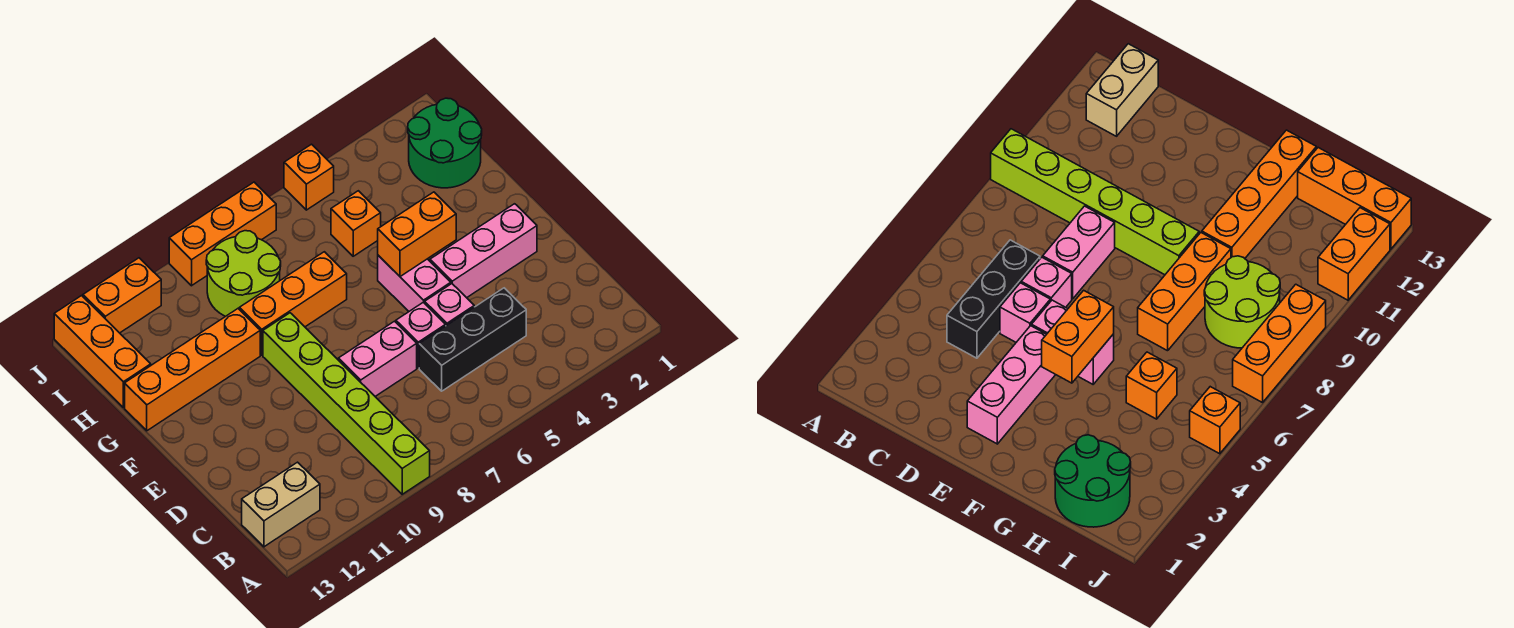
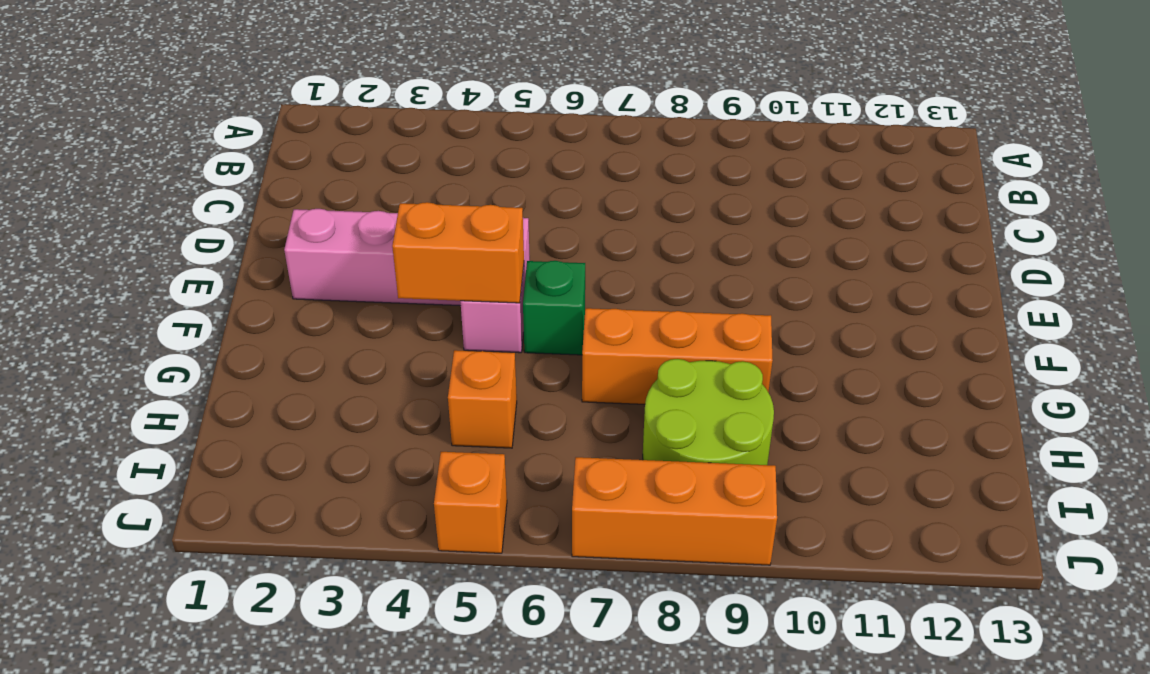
green 1x1 brick [523,261,585,355] -> none
none -> lime 1x6 brick [263,313,430,494]
none -> tan 1x2 brick [242,462,320,547]
none -> black 1x3 brick [419,288,526,391]

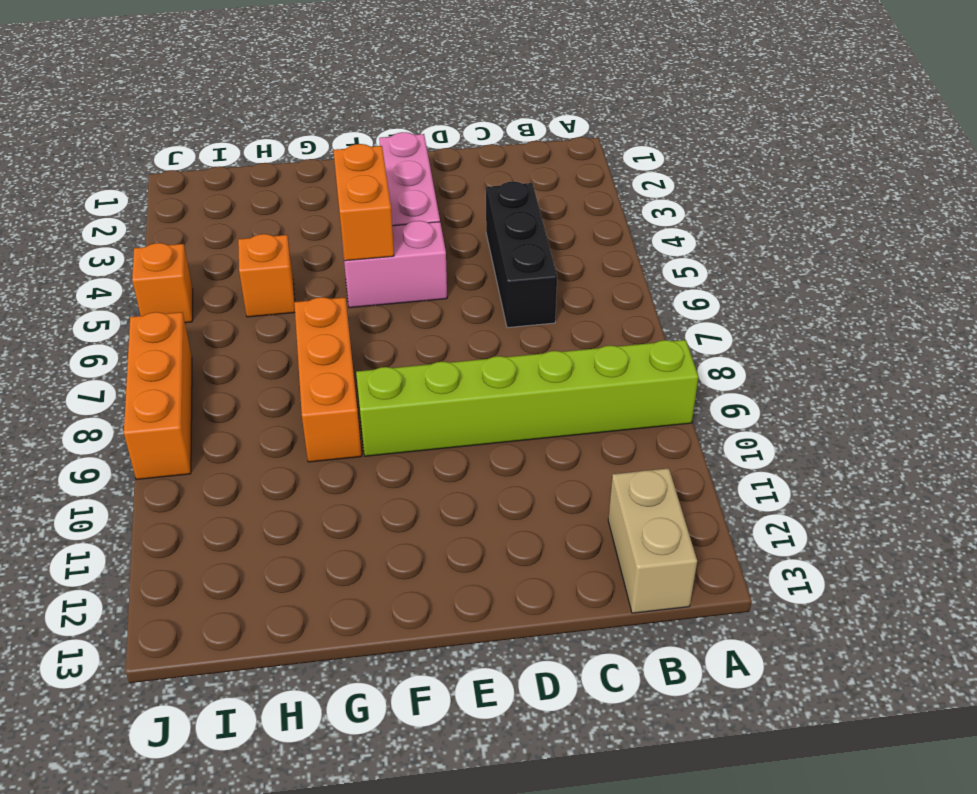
none -> pink 1x1 brick [425,284,474,326]
none -> pink 1x1 brick [396,302,446,368]
none -> pink 1x2 brick [338,321,417,396]

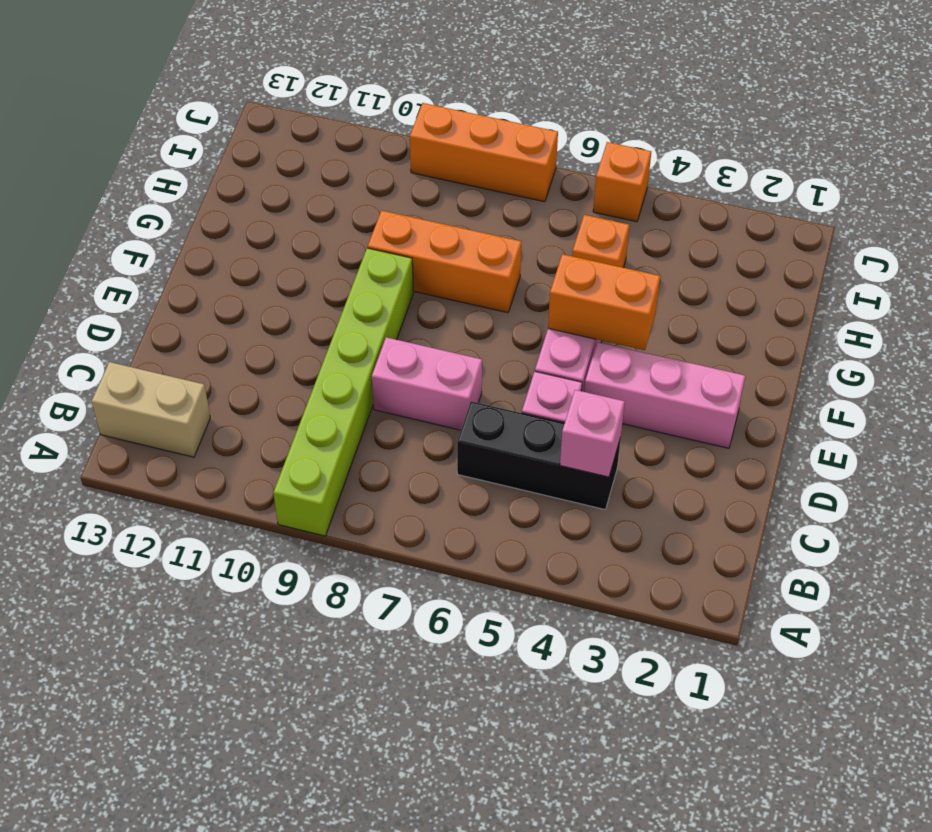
pink 1x1 brick [560,390,625,477] -> pink 1x1 brick moved to [396,302,446,368]
none -> orange 1x4 brick [125,309,260,431]
none -> green 2x2 round brick [408,98,482,188]
none -> lime 2x2 round brick [206,231,281,316]

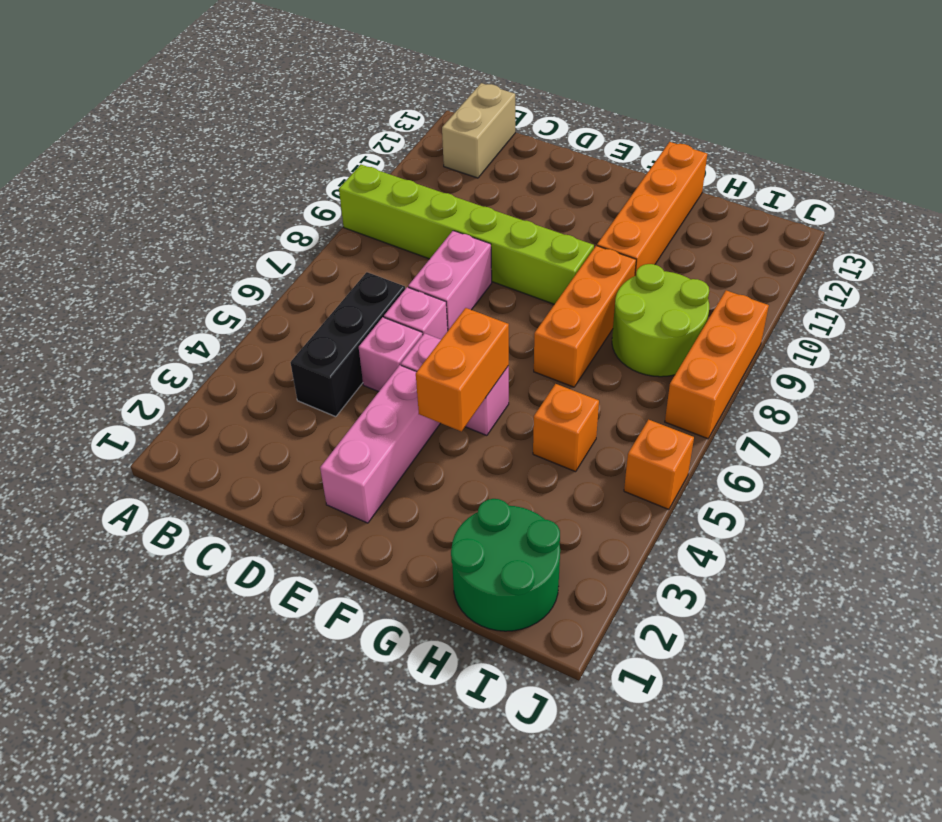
none -> orange 1x3 brick [54,296,151,408]
none -> orange 1x2 brick [83,258,161,333]

